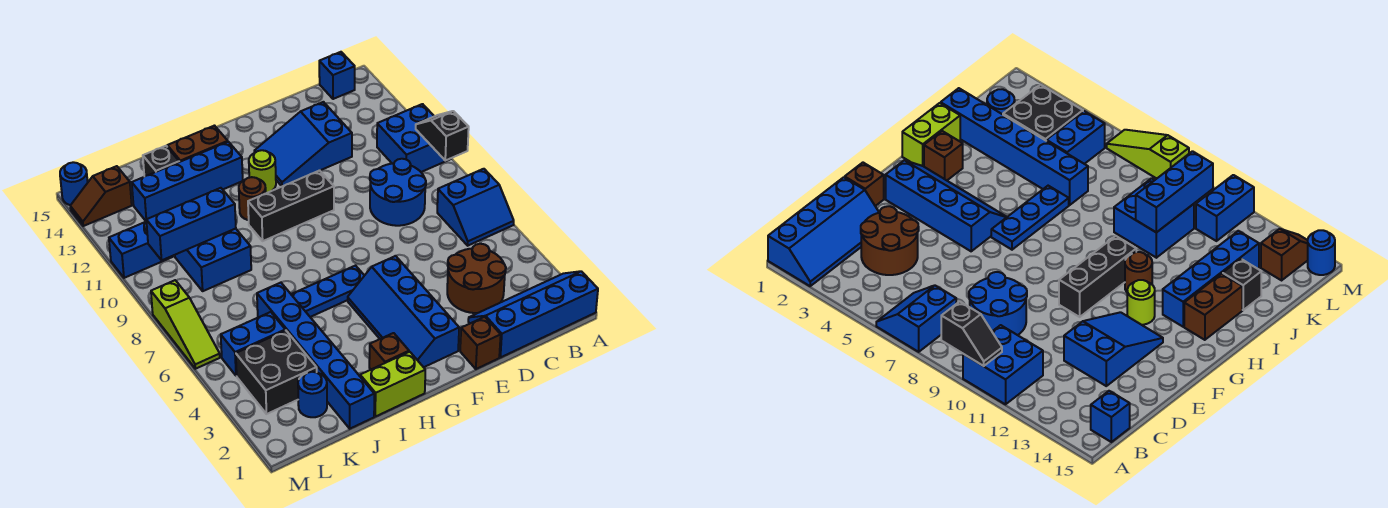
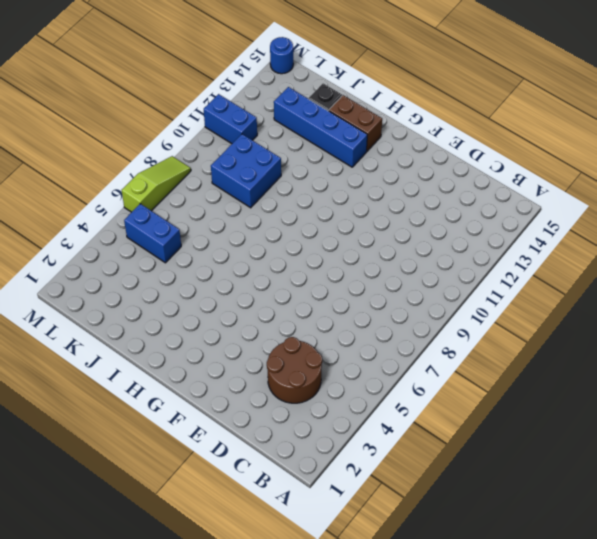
lime 1x3 slope [122,156,191,212] -> lime 1x3 slope turned to [151,280,220,369]
none -> blue 2x4 slope [468,271,598,358]
none -> blue 2x2 slope [437,169,514,246]
none -> blue 2x2 brick [377,104,451,172]

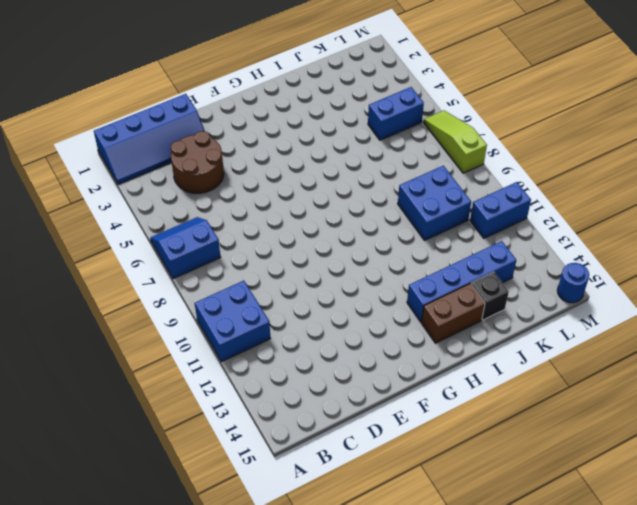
none -> blue 1x1 brick [319,52,355,99]
none -> blue 2x2 round brick [370,159,426,226]
none -> blue 2x3 slope [254,102,352,186]

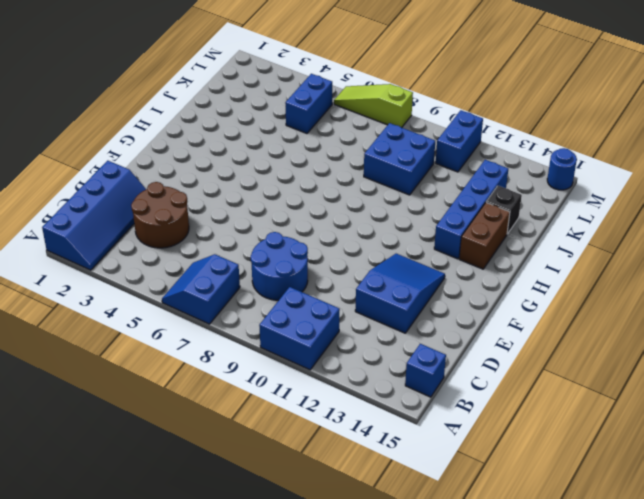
none -> brown 1x1 brick [460,317,501,369]
none -> blue 2x4 slope [348,256,459,367]
none -> black 1x3 brick [248,170,334,241]

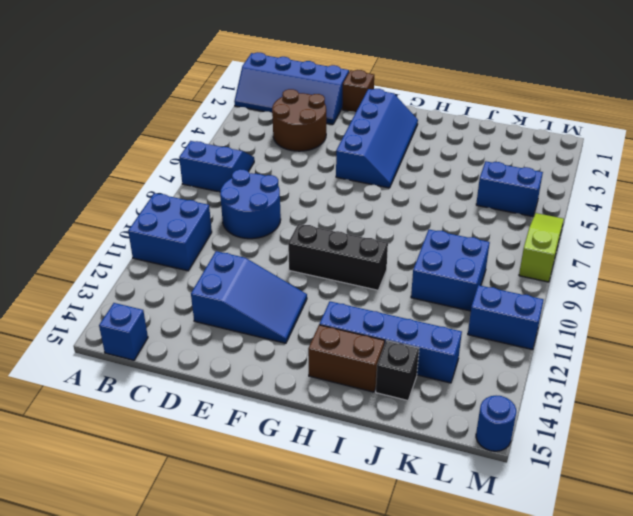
none -> blue 1x3 plate [291,266,364,317]
none -> lime 1x1 round brick [249,150,276,193]
none -> lime 1x2 brick [360,352,425,417]

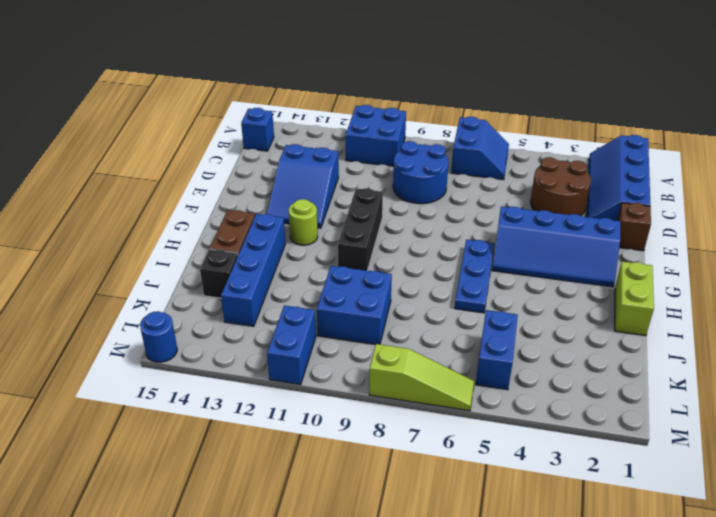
none -> brown 1x1 brick [369,333,409,369]
none -> brown 1x1 round brick [239,177,266,220]
none -> blue 1x6 brick [257,283,374,429]

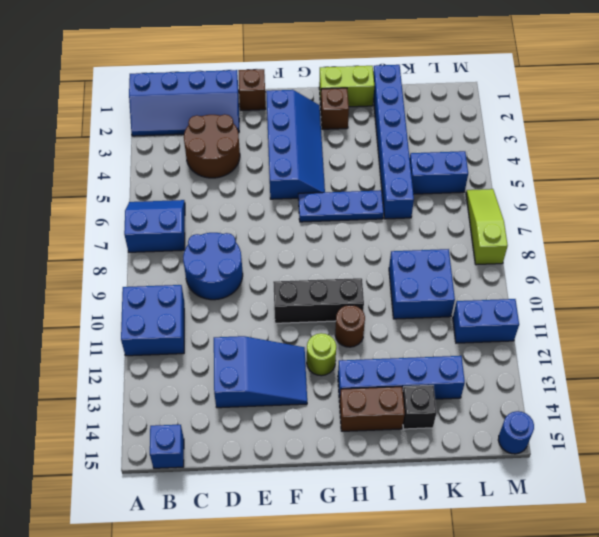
none -> blue 1x1 round brick [298,372,327,417]
none -> black 2x2 brick [236,330,317,414]
none -> brown 1x2 slope [70,166,132,226]

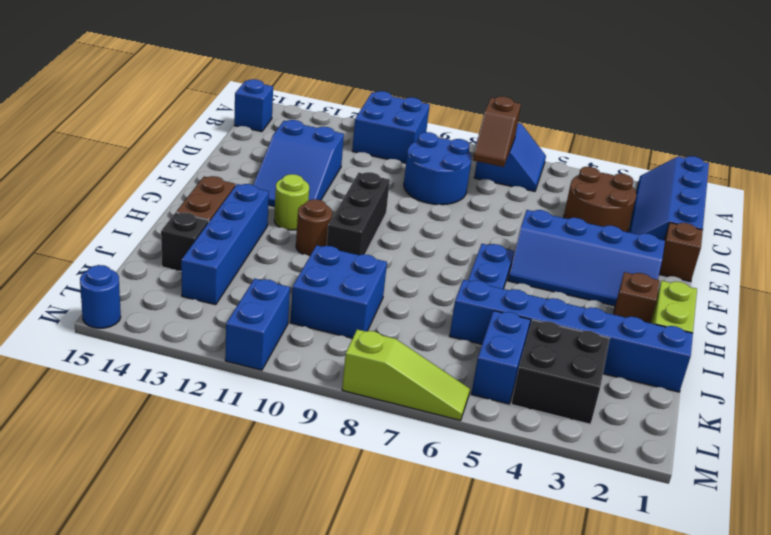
brown 1x2 slope [473,96,521,167] -> brown 1x2 slope moved to [70,166,132,226]
none -> blue 1x1 round brick [298,372,327,417]
none -> black 1x2 slope [416,111,469,161]
none -> blue 1x3 brick [146,188,236,260]

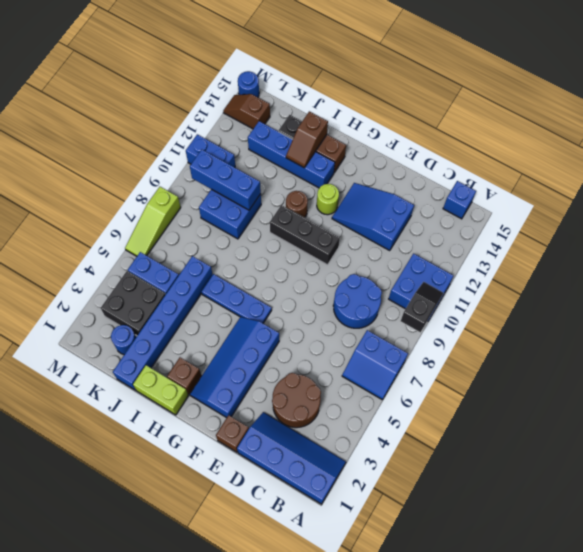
brown 1x2 slope [286,111,328,168] -> none

